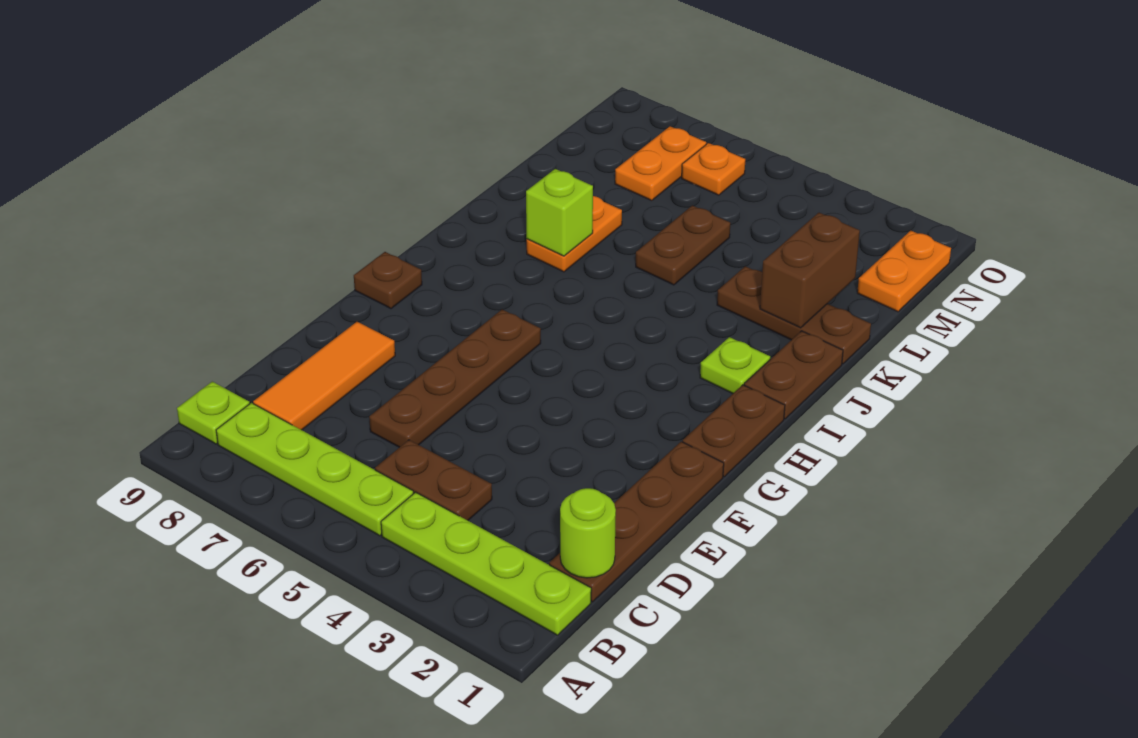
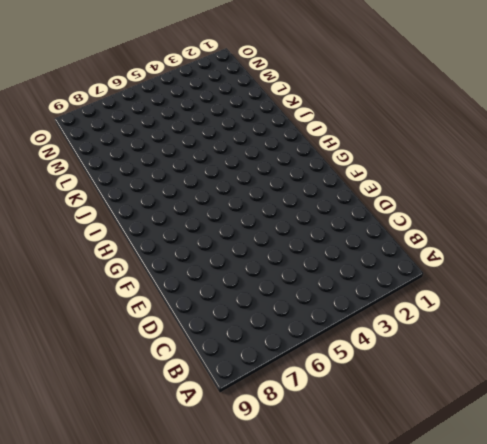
none -> lime 1x4 plate [381,492,591,635]
none -> lime 1x4 plate [216,403,414,536]
none -> lime 1x1 plate [177,382,250,444]

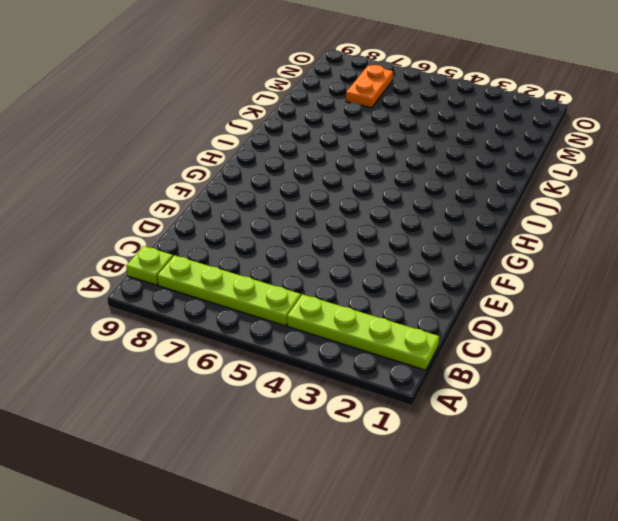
none -> brown 1x4 plate [549,442,724,602]
none -> brown 1x2 plate [375,440,492,520]
none -> orange 1x3 tile [253,322,395,430]

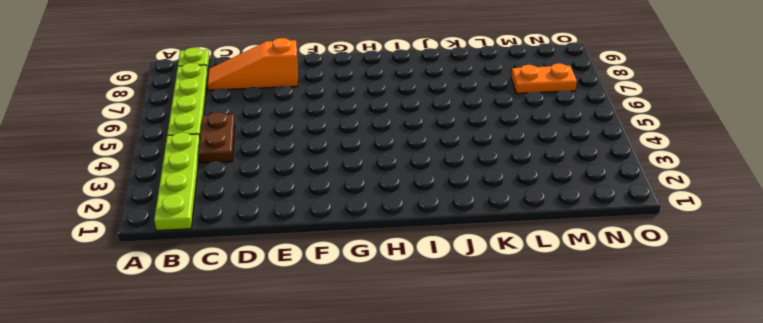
orange 1x3 slope [207,38,298,90] -> orange 1x3 tile [253,322,395,430]
none -> brown 1x4 plate [549,442,724,602]
none -> brown 1x4 plate [369,310,541,447]
none -> brown 1x2 plate [683,385,785,477]

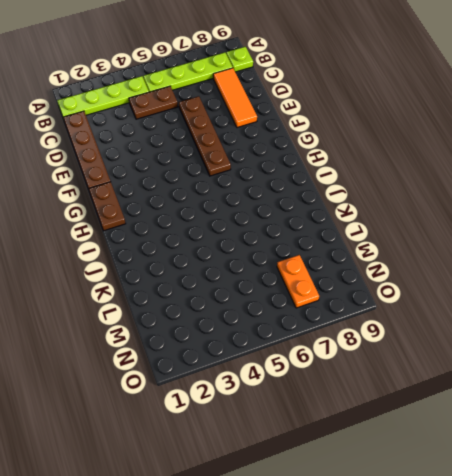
none -> brown 1x1 plate [354,252,422,309]
none -> brown 1x2 plate [744,331,843,419]
none -> lime 1x1 plate [700,337,770,394]

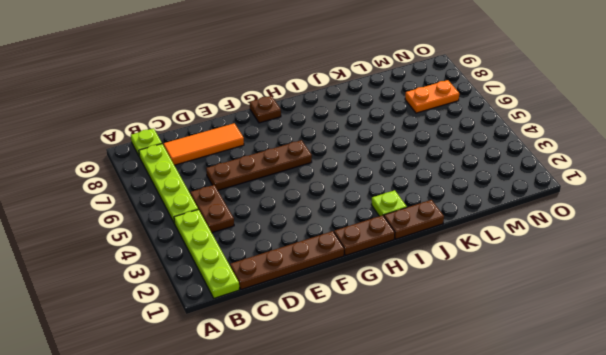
none -> orange 1x2 plate [527,196,622,272]
none -> brown 1x3 plate [717,266,871,364]
none -> brown 1x2 plate [636,206,730,285]

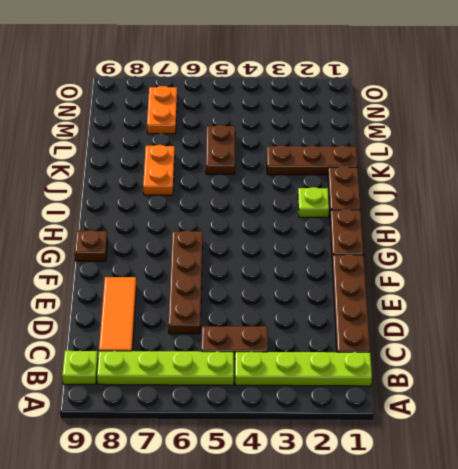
none -> orange 1x2 plate [857,231,951,312]
none -> orange 1x1 plate [682,143,745,195]
none -> lime 1x1 round brick [560,488,616,578]

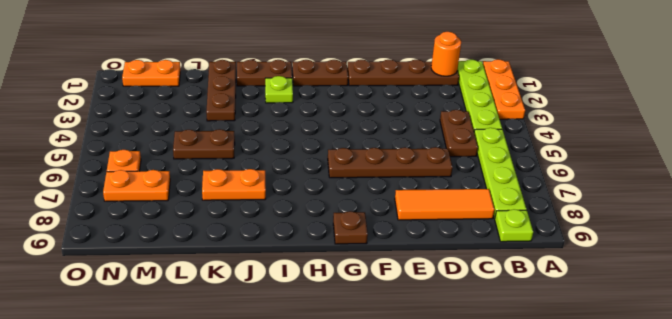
orange 1x3 plate [483,59,525,119] -> none
orange 1x1 round brick [431,32,461,76] -> lime 1x1 round brick [560,488,616,578]
none -> lime 1x1 brick [526,169,593,256]
none -> brown 1x2 brick [760,213,860,328]

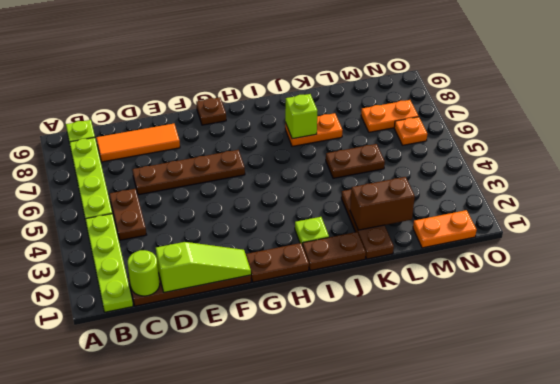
lime 1x3 slope [156,242,251,292] -> none

